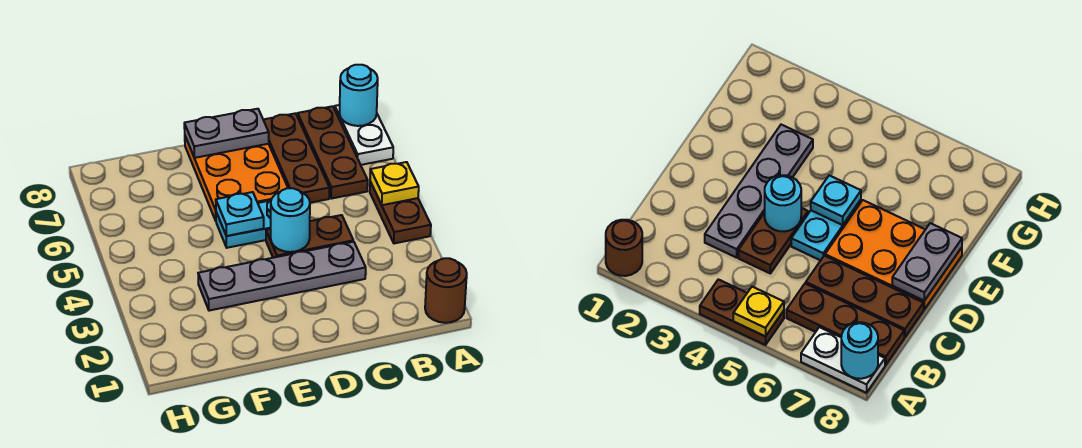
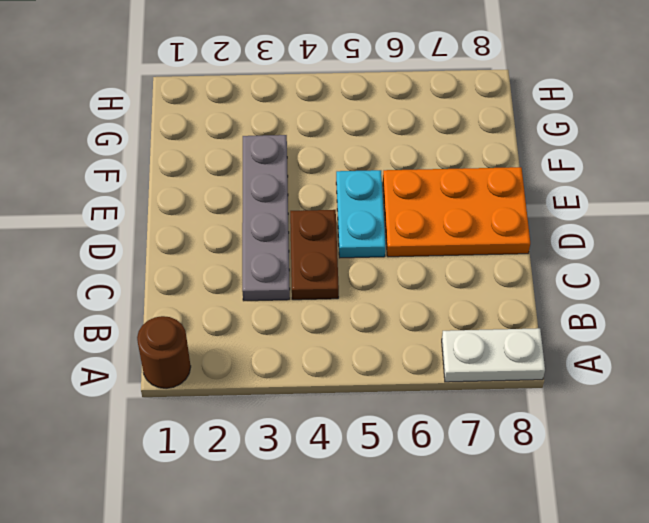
none -> brown 1x2 plate [370,182,431,243]
none -> brown 1x3 plate [298,106,368,199]
none -> brown 1x3 plate [263,113,329,203]

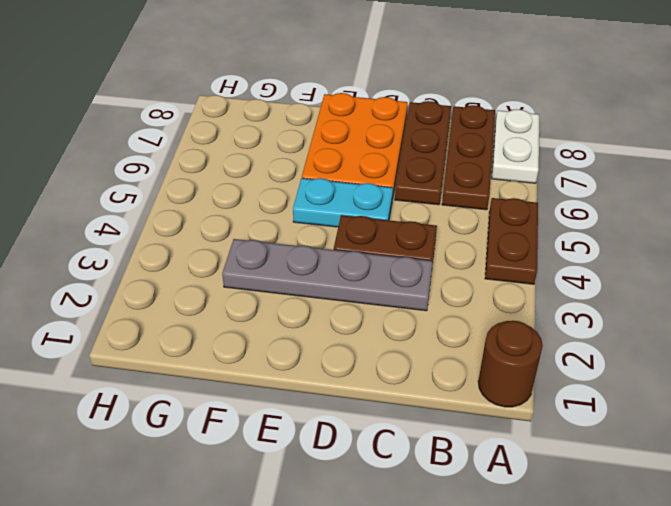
none -> yellow 1x1 plate [370,162,419,205]
none -> cyan 1x1 round brick [340,65,378,126]
none -> cyan 1x1 round brick [271,188,310,252]

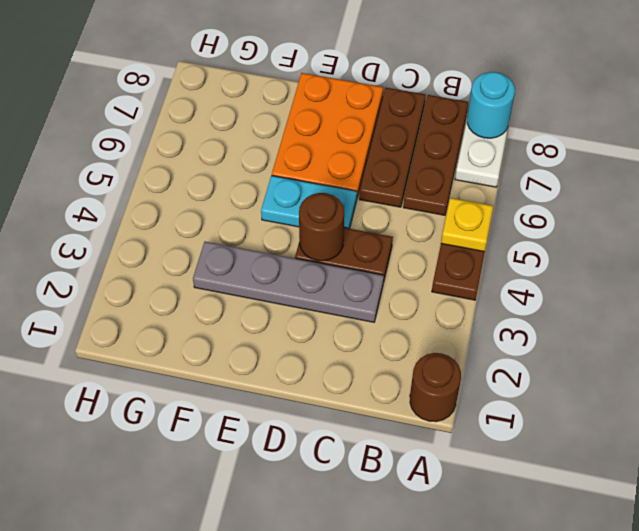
brown 1x1 round brick [299,193,344,261] -> cyan 1x1 round brick [271,188,310,252]
none -> grey 1x2 plate [184,109,269,158]
none -> cyan 1x1 plate [216,192,264,236]

